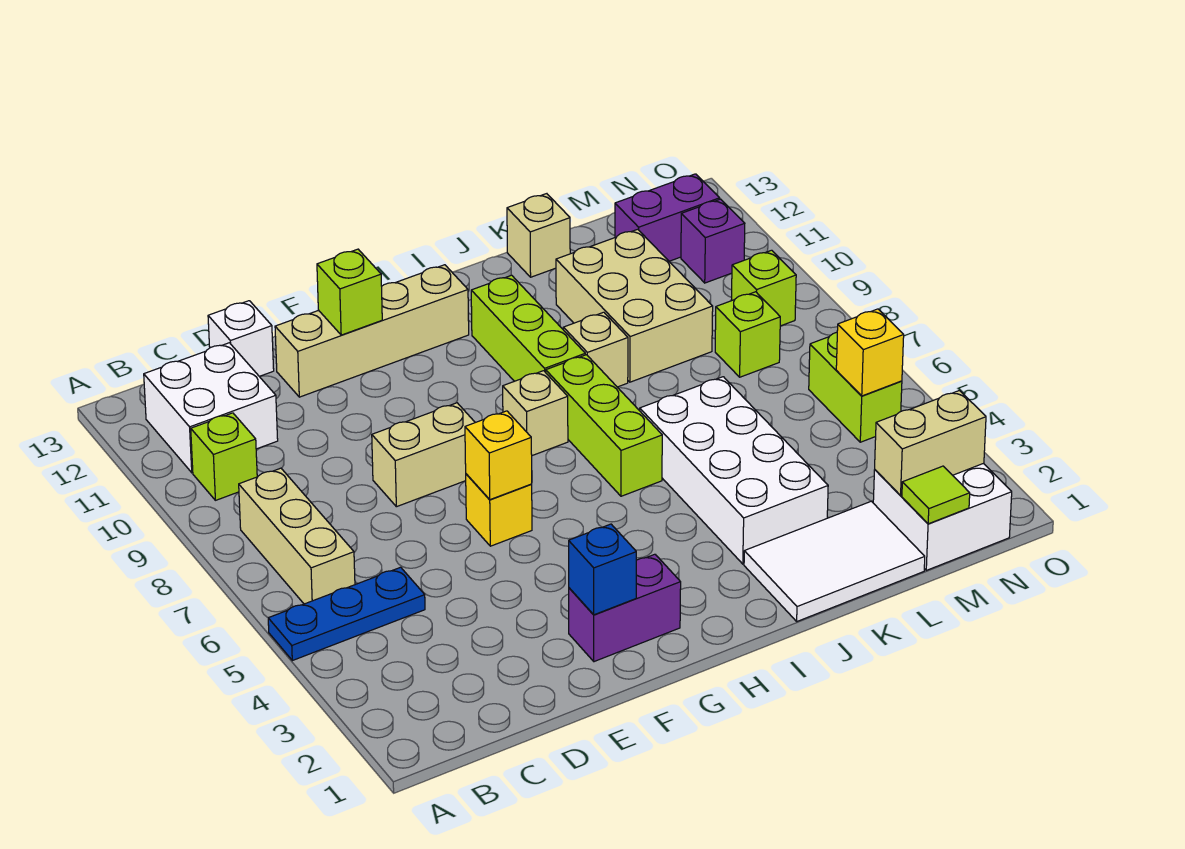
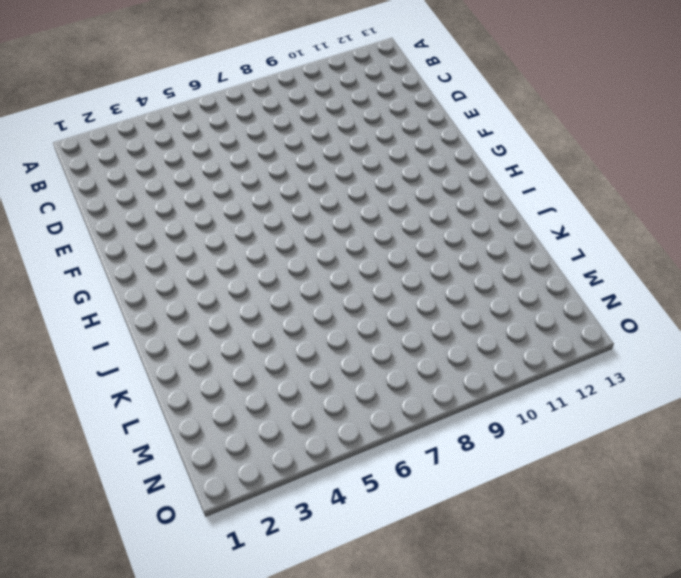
none -> blue 1x3 plate [268,567,425,661]
none -> tan 1x3 brick [239,468,355,604]
none -> lime 1x1 brick [191,413,257,500]

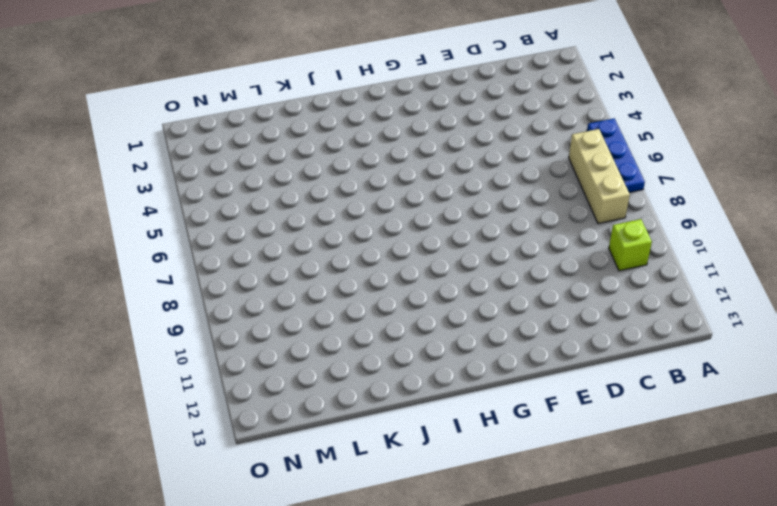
blue 1x3 plate [587,119,645,192] -> blue 1x3 plate turned to [268,567,425,661]
none -> white 2x2 brick [144,343,278,473]
none -> white 1x1 brick [208,301,274,376]
none -> tan 1x2 brick [372,403,475,507]

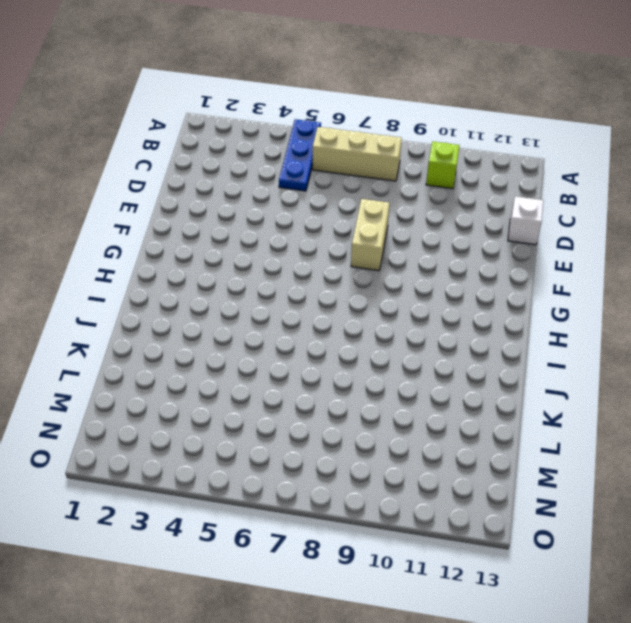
none -> white 2x2 brick [144,343,278,473]
none -> tan 1x4 brick [275,265,469,397]
none -> purple 1x2 brick [569,554,681,662]

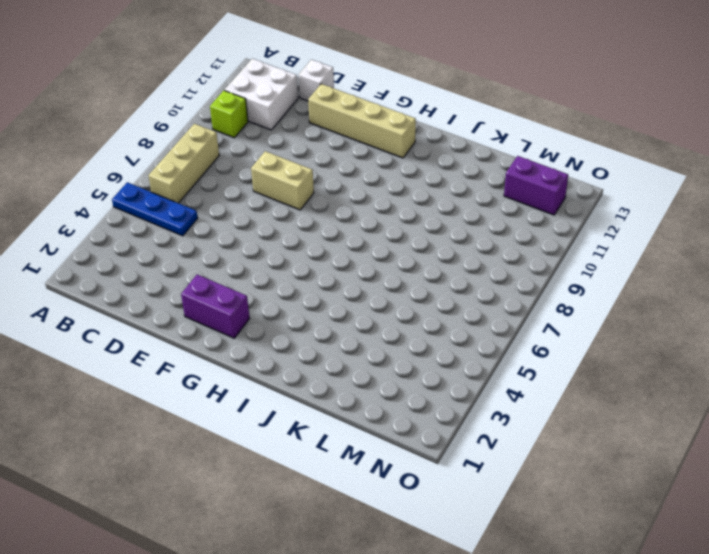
none -> yellow 1x1 brick [466,474,532,546]
none -> tan 1x1 brick [503,371,568,456]
none -> lime 1x3 brick [546,355,662,496]

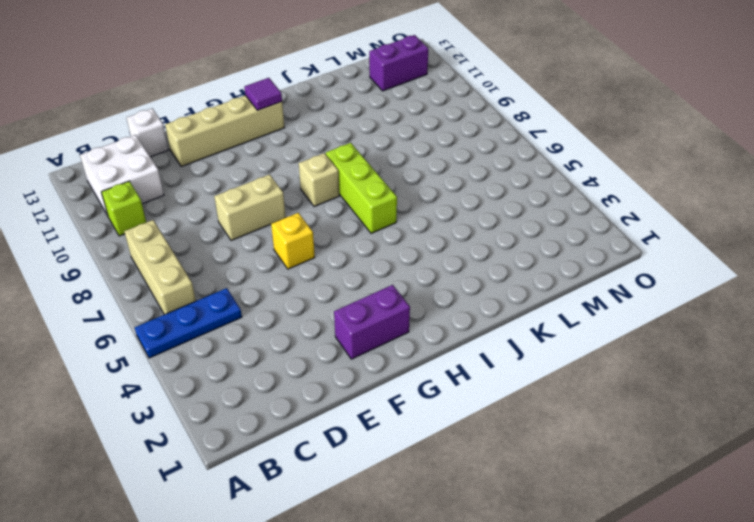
purple 1x1 tile [244,78,282,110] -> none
none -> lime 1x3 brick [471,275,585,381]
none -> white 2x3 tile [744,501,925,621]
none -> white 2x4 brick [640,377,828,564]

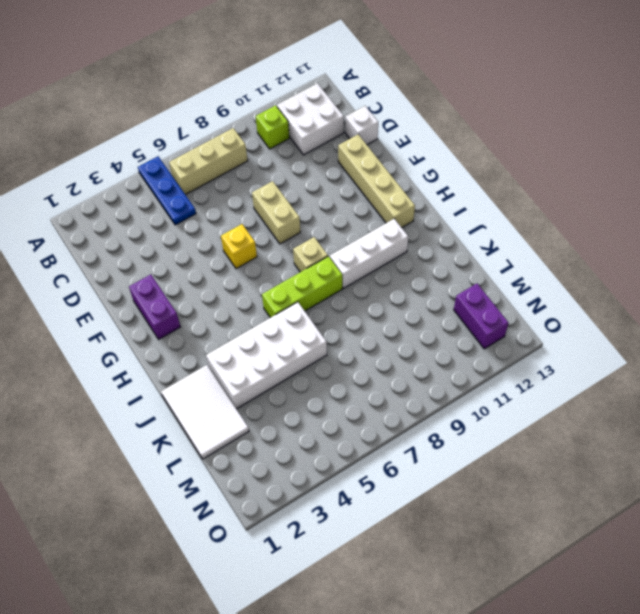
white 1x3 brick [330,219,408,288] -> lime 1x3 brick [471,275,585,381]
none -> tan 1x1 brick [563,312,628,387]
none -> tan 2x3 brick [556,229,713,382]
none -> tan 1x1 brick [507,194,570,277]

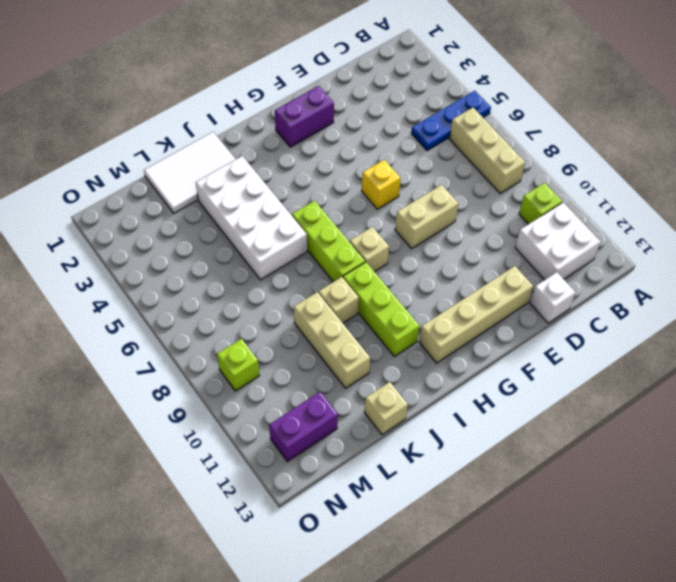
tan 1x3 brick [294,292,370,388] -> tan 2x3 brick [556,229,713,382]
none -> white 2x2 brick [873,463,1012,570]
none -> lime 1x1 brick [715,292,780,377]
none -> lime 1x2 brick [809,332,902,442]

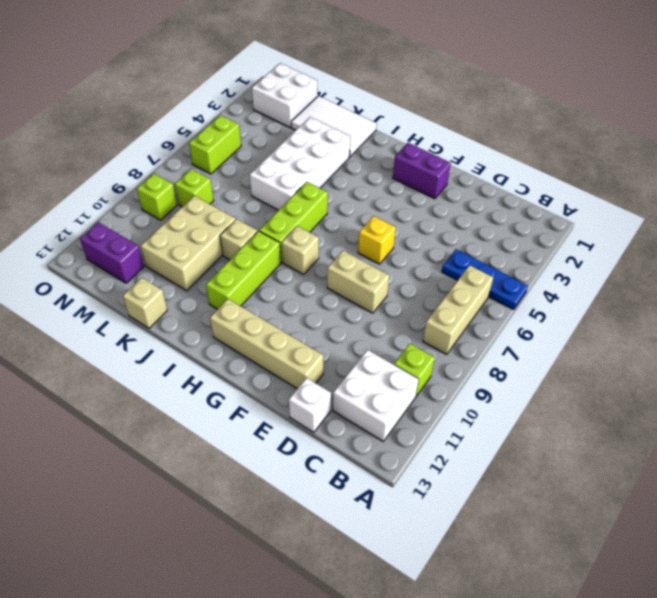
none -> purple 1x1 brick [681,199,745,283]
none -> blue 1x1 brick [569,524,636,615]
none -> yellow 1x1 brick [465,411,532,500]

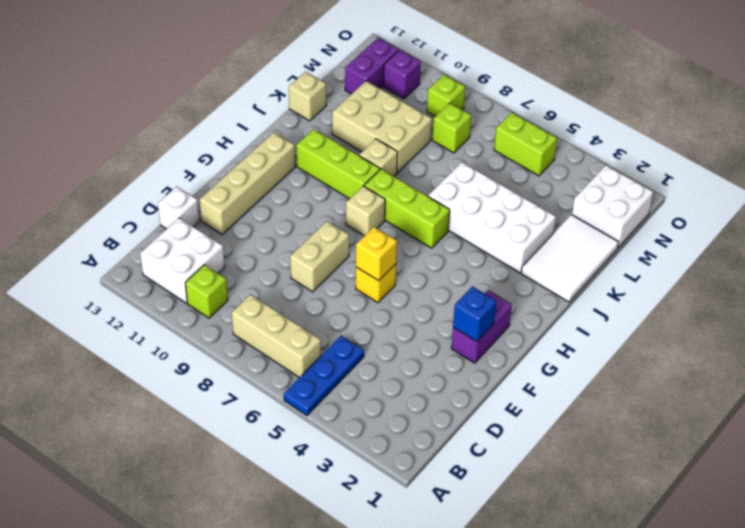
none -> lime 1x1 brick [317,249,382,335]
none -> lime 1x1 tile [902,466,970,524]
none -> tan 1x2 brick [875,391,986,496]

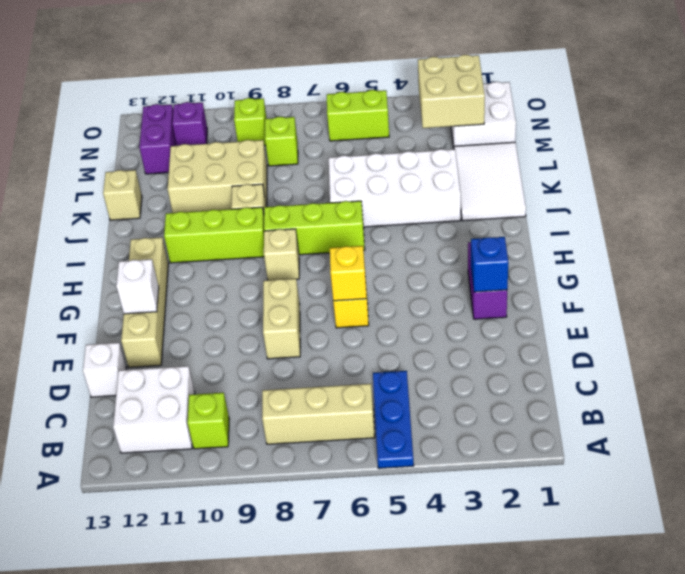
white 1x1 brick [116,259,159,314] -> lime 1x1 brick [317,249,382,335]
tan 2x2 brick [418,55,485,128] -> tan 1x2 brick [875,391,986,496]
none -> lime 1x1 tile [902,466,970,524]
none -> yellow 1x1 brick [836,309,904,396]

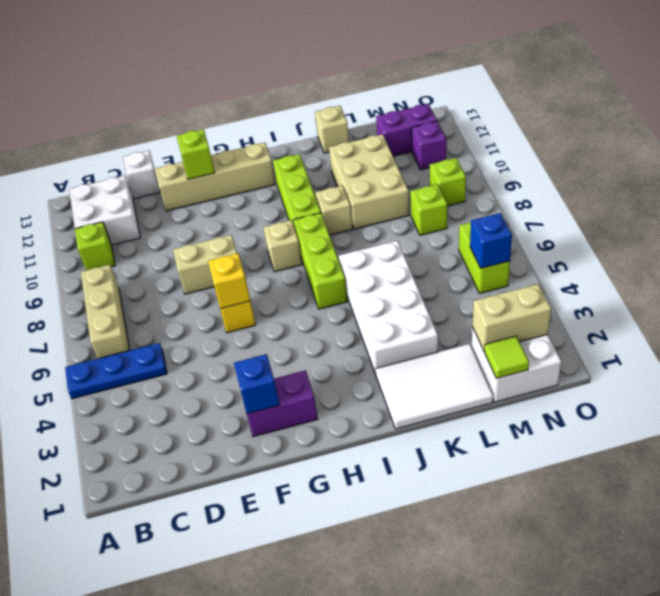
blue 1x1 brick [470,213,512,268] -> yellow 1x1 brick [836,309,904,396]

